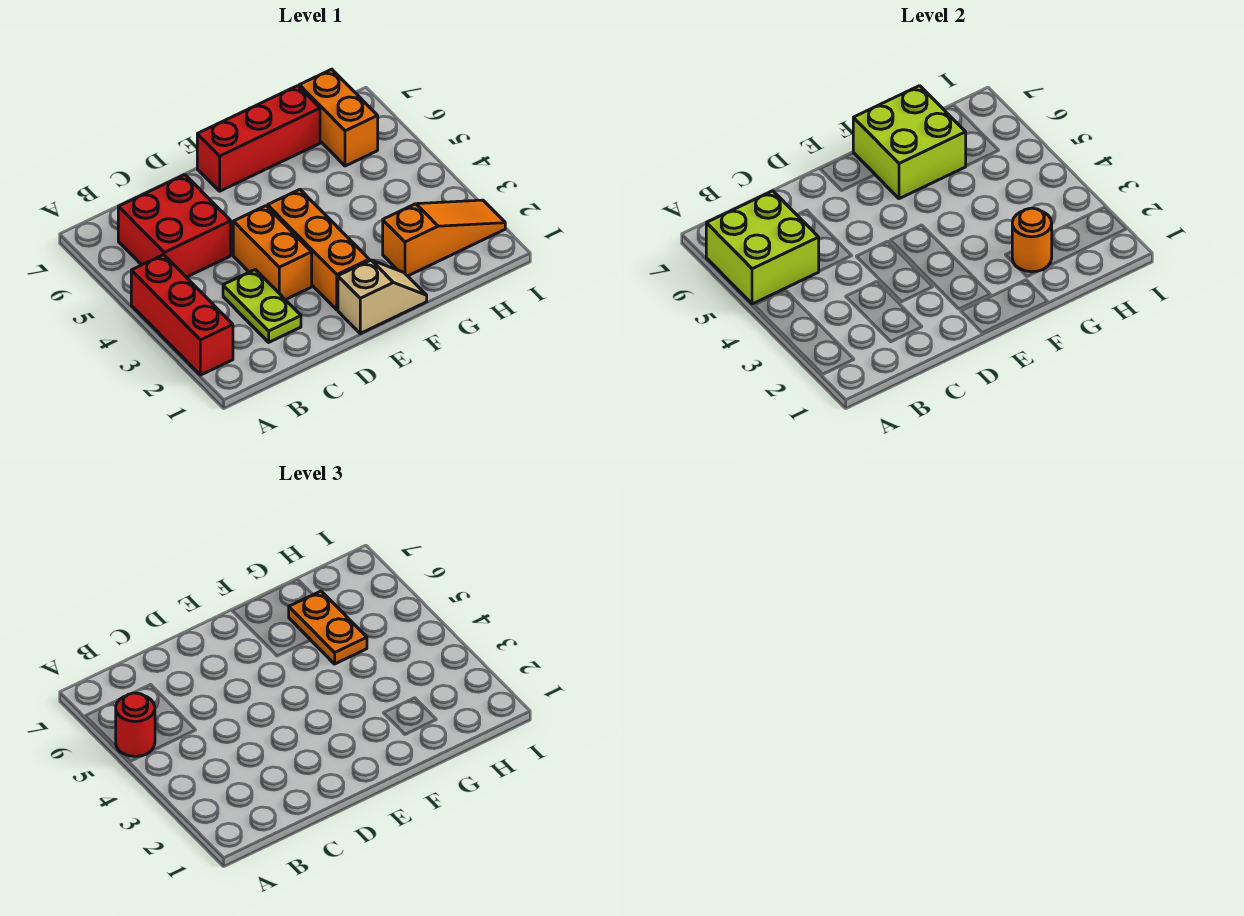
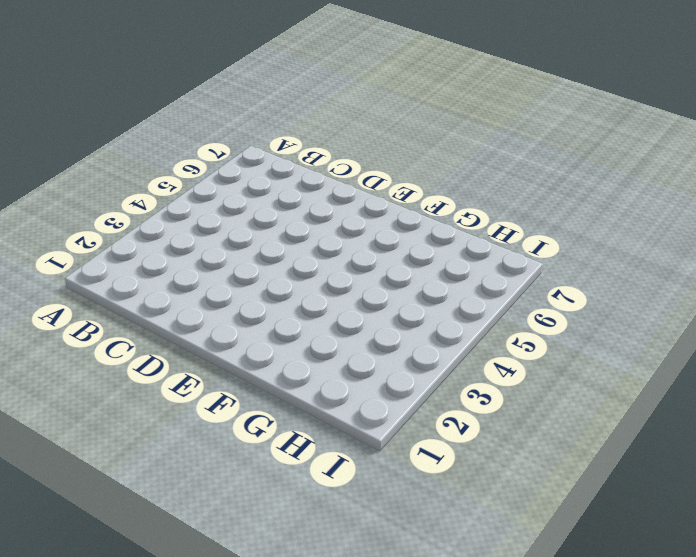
none -> red 1x3 brick [131,255,233,375]
none -> red 2x2 brick [118,175,231,277]
none -> lime 1x2 plate [223,270,301,342]

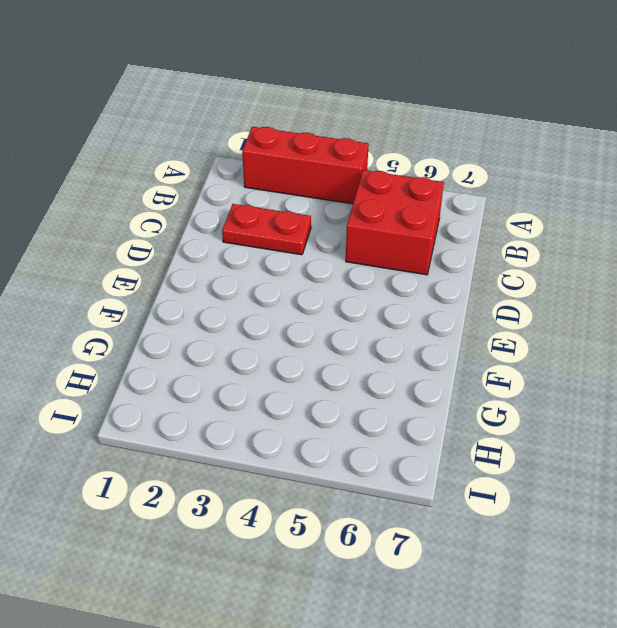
red 1x2 plate [222,204,311,255] -> lime 1x2 plate [223,270,301,342]
none -> orange 1x2 brick [233,206,312,300]
none -> tan 1x2 slope [338,260,427,333]
none -> orange 1x3 brick [268,189,369,310]

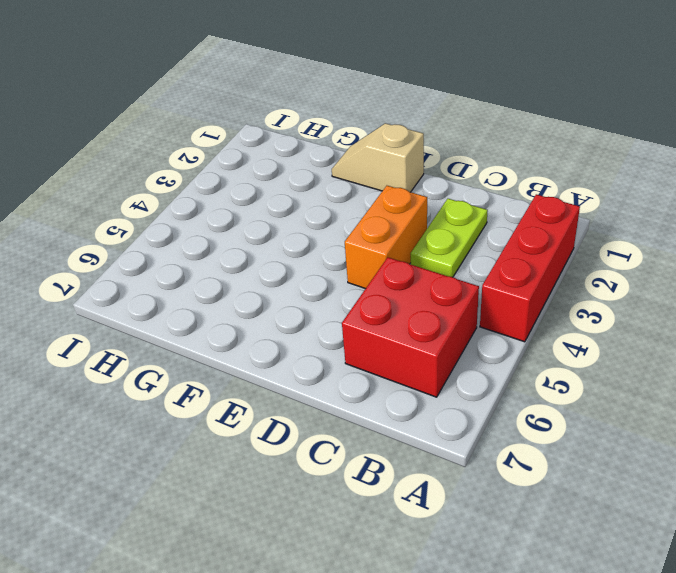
none -> orange 1x3 brick [268,189,369,310]
none -> red 1x3 brick [197,86,320,191]
none -> orange 1x3 slope [383,200,505,276]

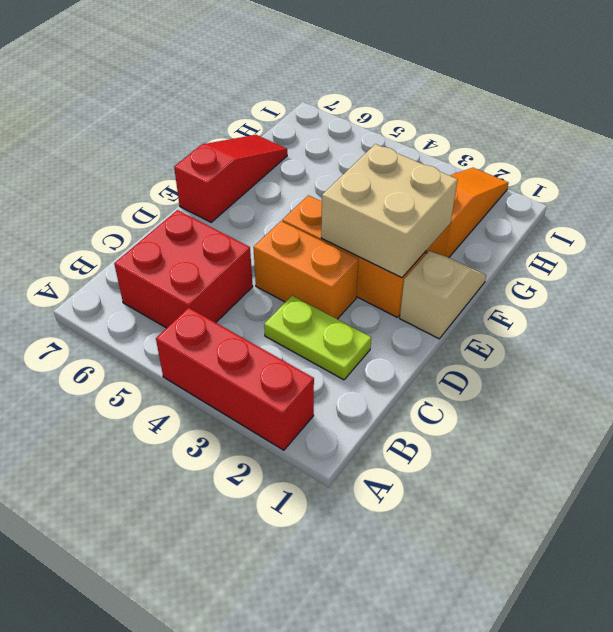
tan 2x2 brick [321,144,458,278] -> none
red 1x3 slope [174,135,287,222] -> red 1x3 brick [197,86,320,191]
none -> orange 1x2 brick [299,69,378,166]
none -> lime 2x2 brick [706,191,819,304]
none -> lime 2x2 brick [853,86,966,199]

